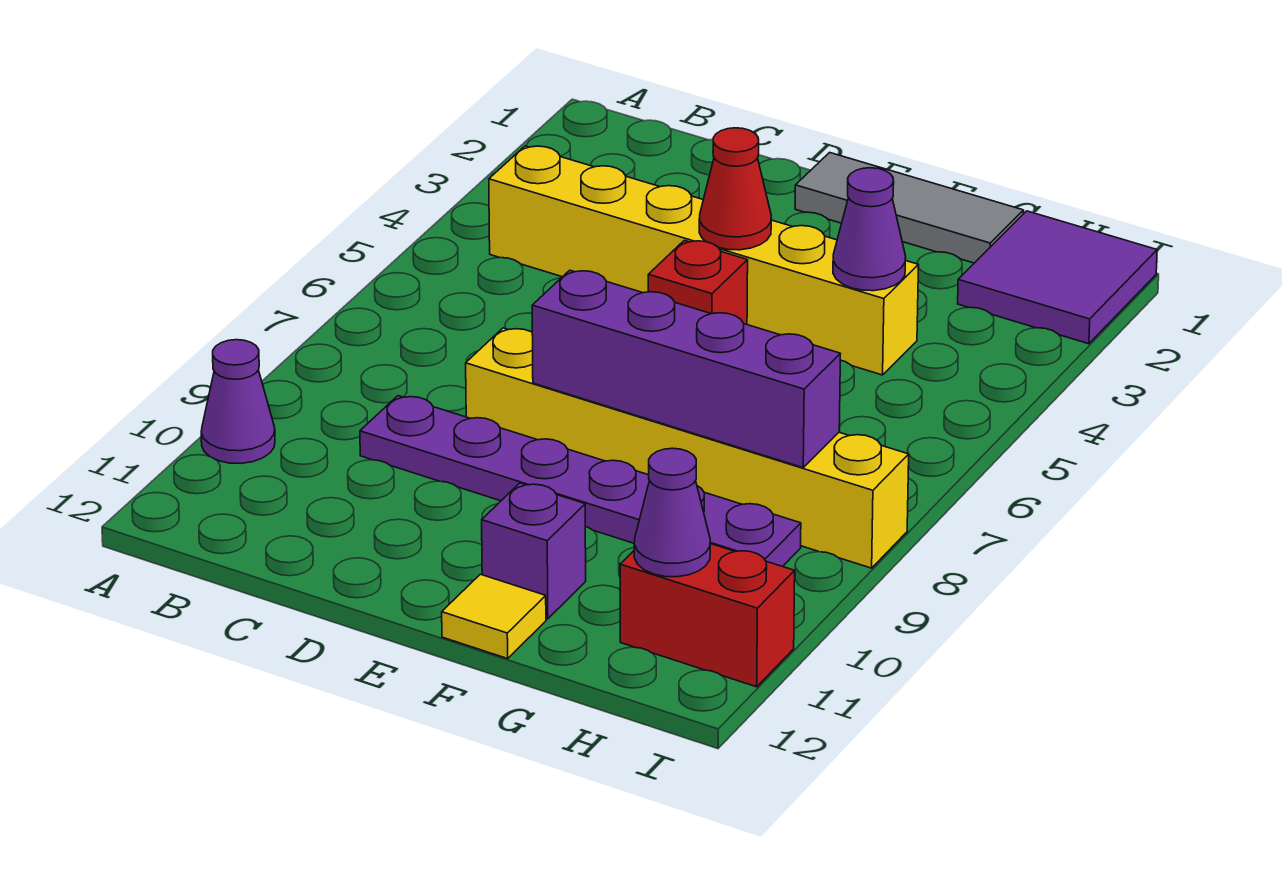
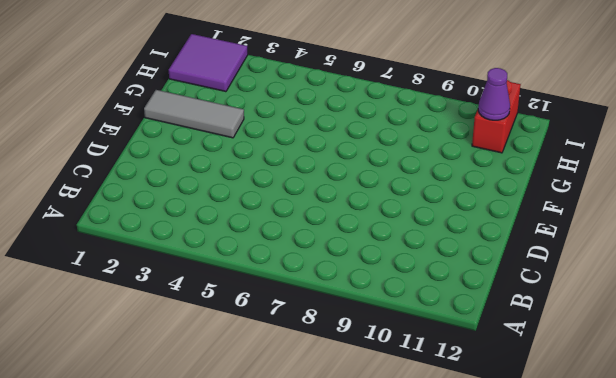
grey 1x3 tile [144,90,244,138] -> grey 1x3 tile turned to [795,153,1024,263]
none -> purple 1x1 cone [201,340,275,463]
none -> yellow 1x6 brick [489,146,919,375]
none -> purple 1x6 plate [360,396,801,567]

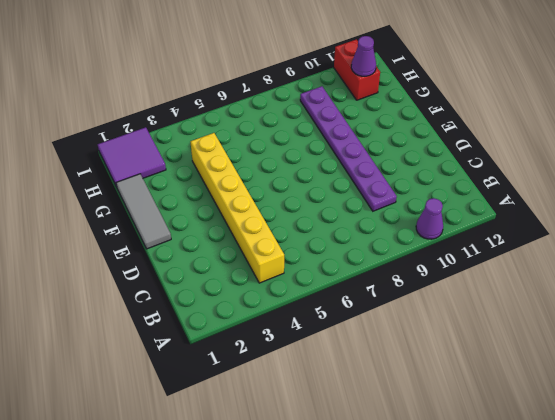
none -> yellow 1x6 brick [466,328,909,568]
none -> red 1x1 brick [648,240,748,324]
none -> purple 1x1 brick [482,483,586,619]

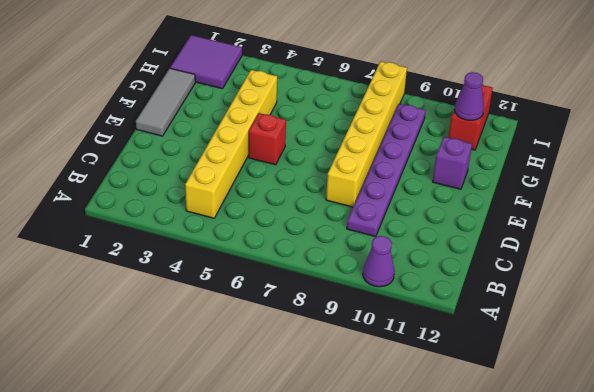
none -> yellow 1x1 tile [442,574,546,659]
none -> red 1x1 cone [699,128,771,250]
none -> purple 1x4 brick [532,270,840,468]

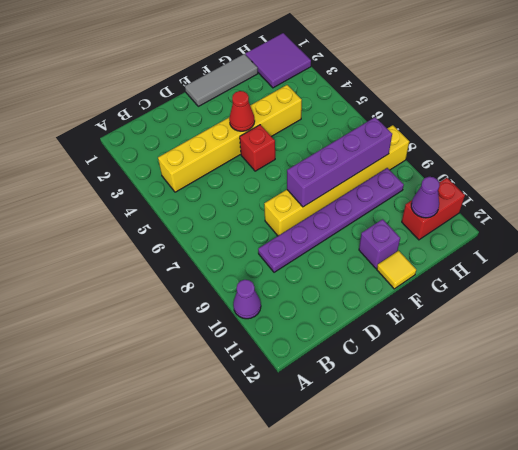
none -> purple 1x1 cone [833,168,906,291]

